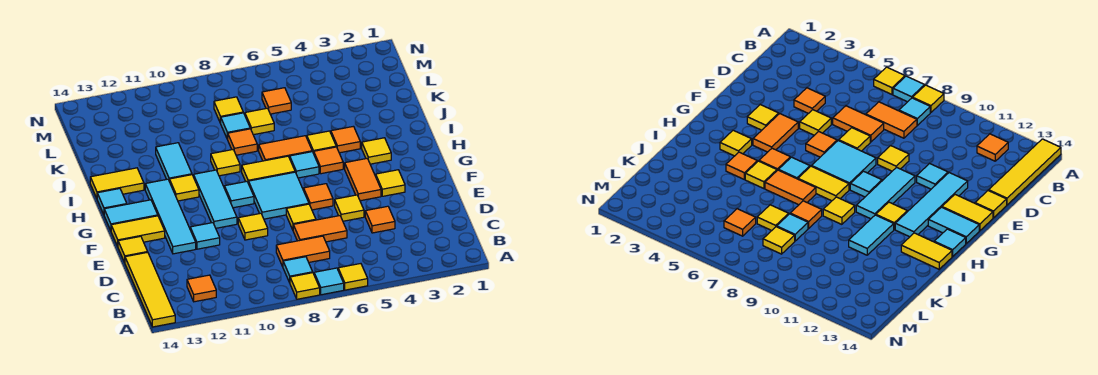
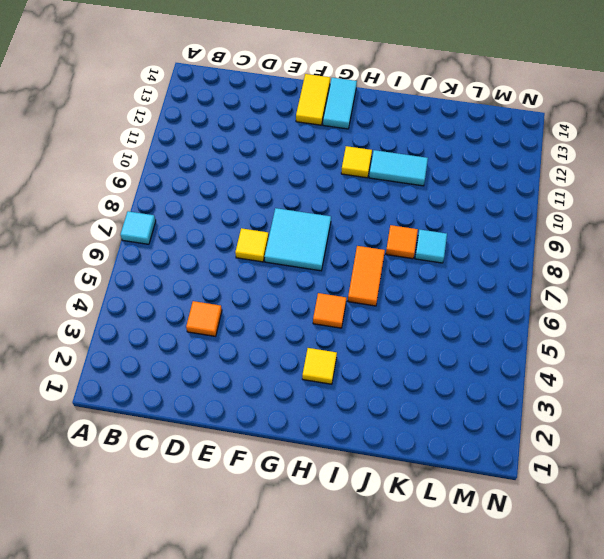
none -> yellow 1x1 tile [338,264,368,290]
none -> yellow 1x1 tile [290,273,320,299]
none -> yellow 1x4 tile [125,252,175,327]
none -> cyan 1x1 tile [283,257,313,283]

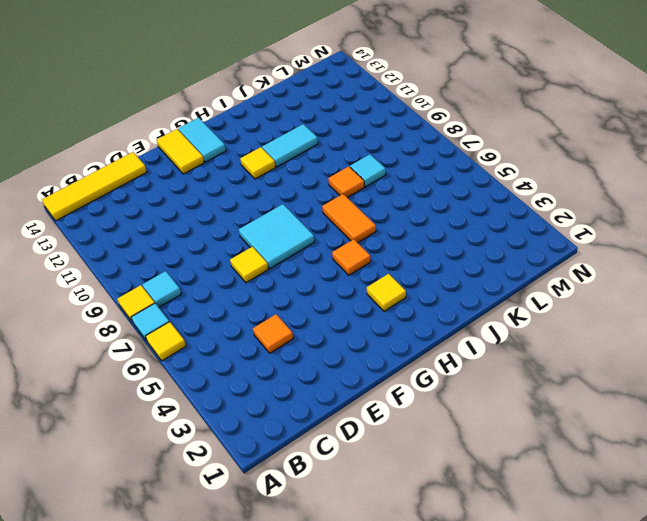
none -> orange 1x1 tile [187,275,216,302]
none -> orange 1x2 tile [276,236,330,267]
none -> orange 1x2 tile [293,216,347,242]
none -> yellow 1x1 tile [335,195,364,221]

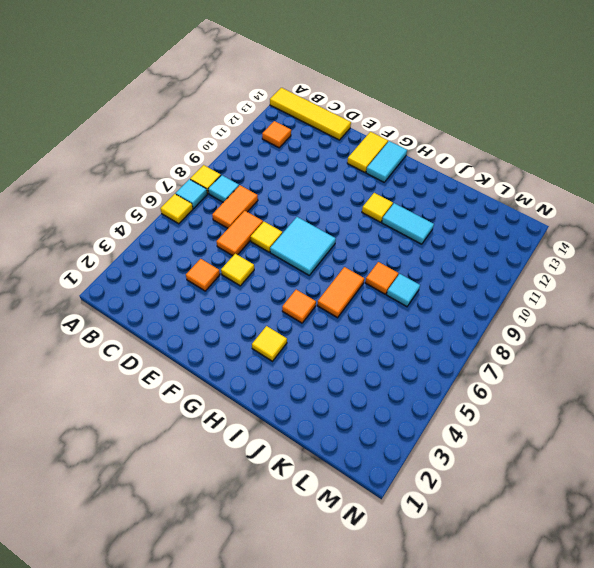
none -> yellow 1x1 tile [238,213,268,240]
none -> cyan 1x1 tile [190,223,220,249]
none -> cyan 1x4 tile [145,179,196,254]
none -> yellow 1x1 tile [118,236,147,262]

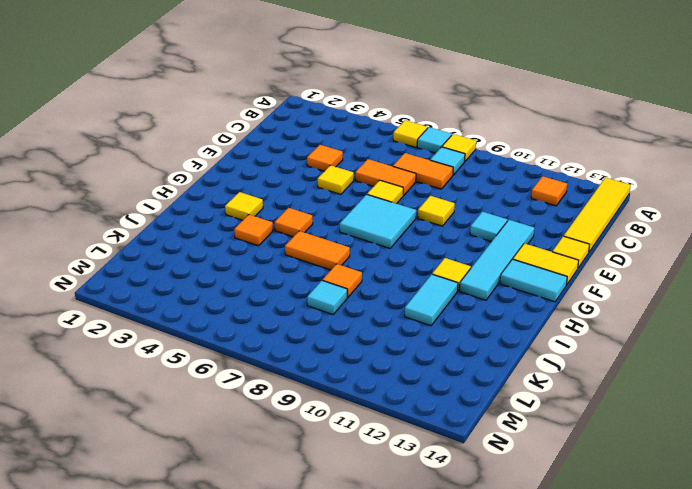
none -> yellow 1x1 tile [376,170,405,196]
none -> orange 1x2 tile [345,159,381,201]
none -> orange 1x1 tile [304,184,333,210]
none -> cyan 1x3 tile [193,170,237,228]

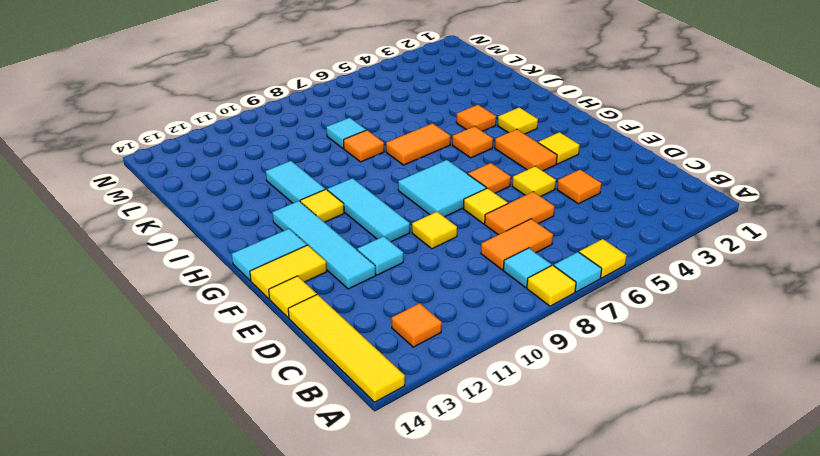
none -> cyan 1x1 tile [224,182,254,208]
none -> cyan 1x1 tile [290,152,319,178]
none -> yellow 1x2 tile [242,156,295,184]
none -> cyan 1x1 tile [97,189,127,214]

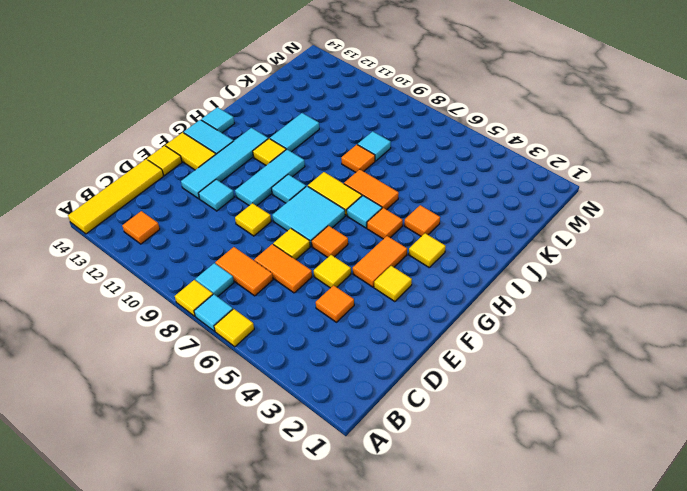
none -> yellow 1x1 tile [307,131,336,153]
none -> yellow 1x1 tile [211,150,240,176]
none -> yellow 1x2 tile [90,168,144,198]
none -> yellow 1x1 tile [245,108,274,135]

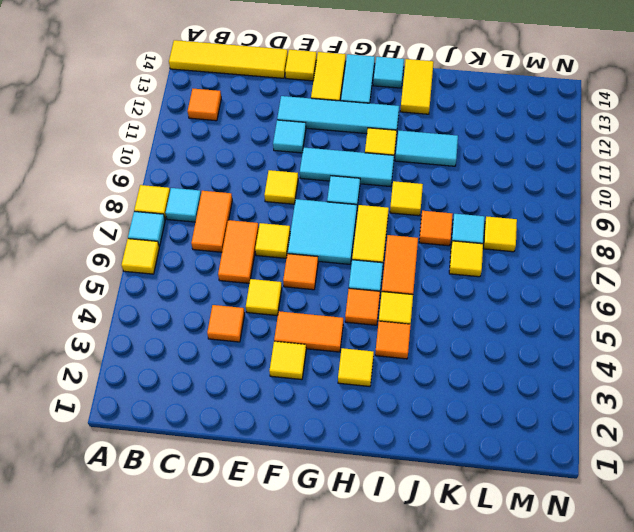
none -> orange 1x1 tile [262,88,291,114]

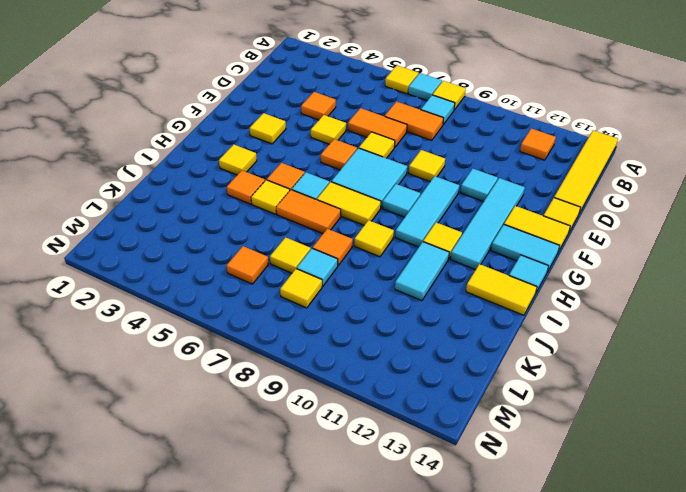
none -> orange 1x2 tile [345,159,381,201]

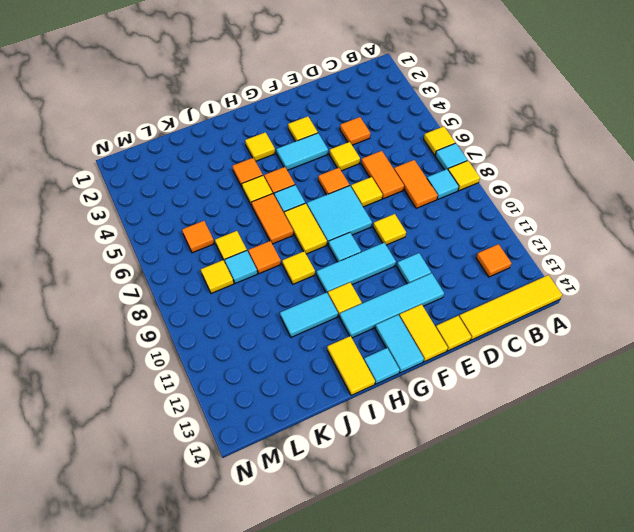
cyan 1x2 tile [276,133,328,170] -> orange 1x2 tile [345,159,381,201]

